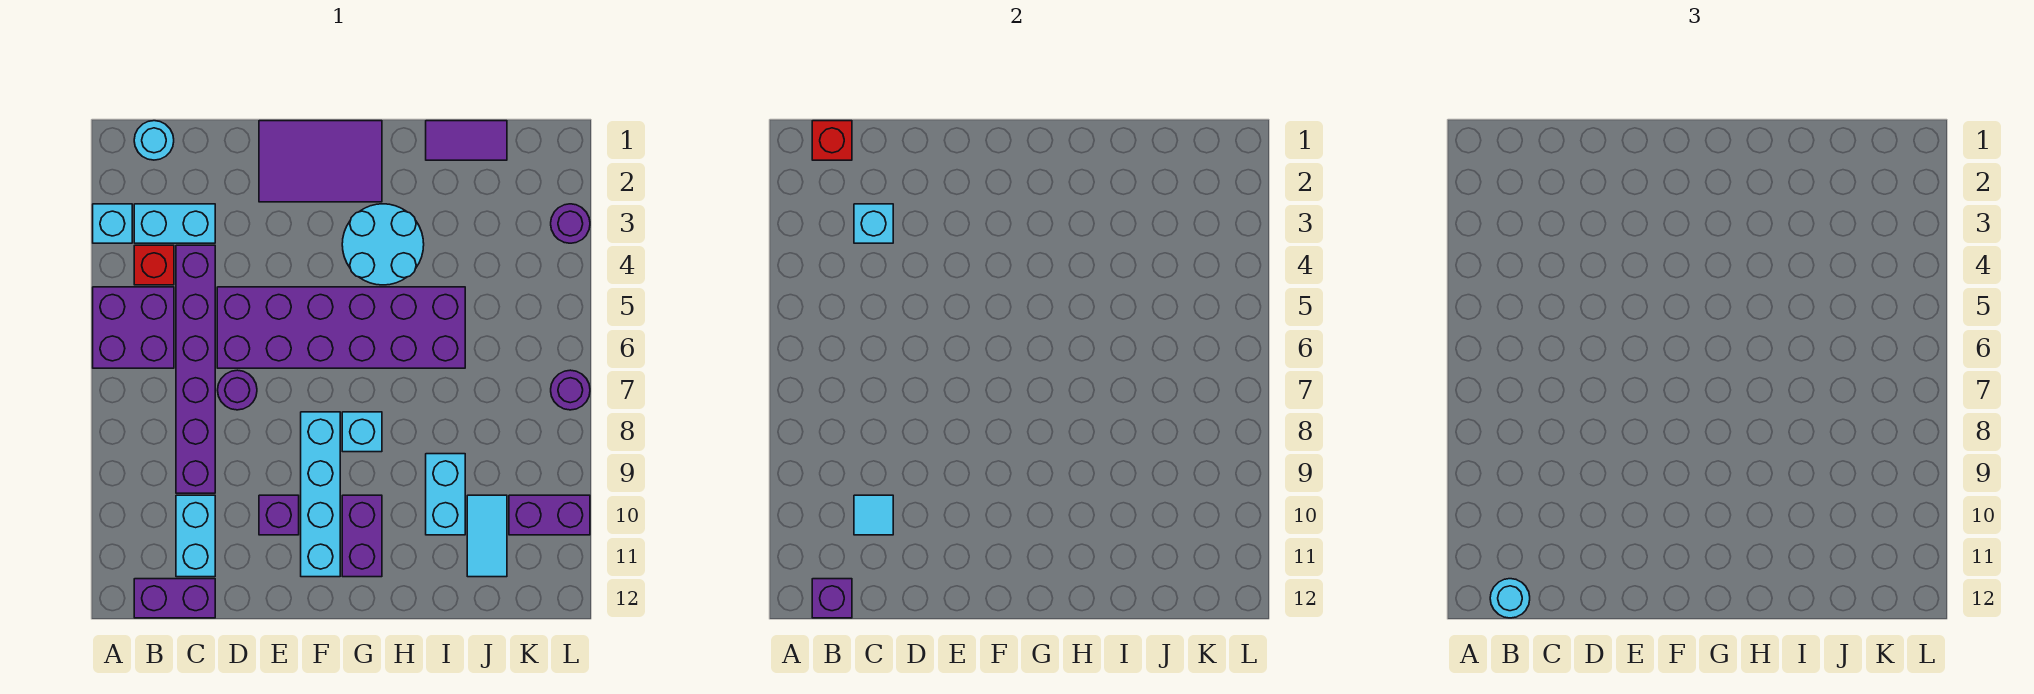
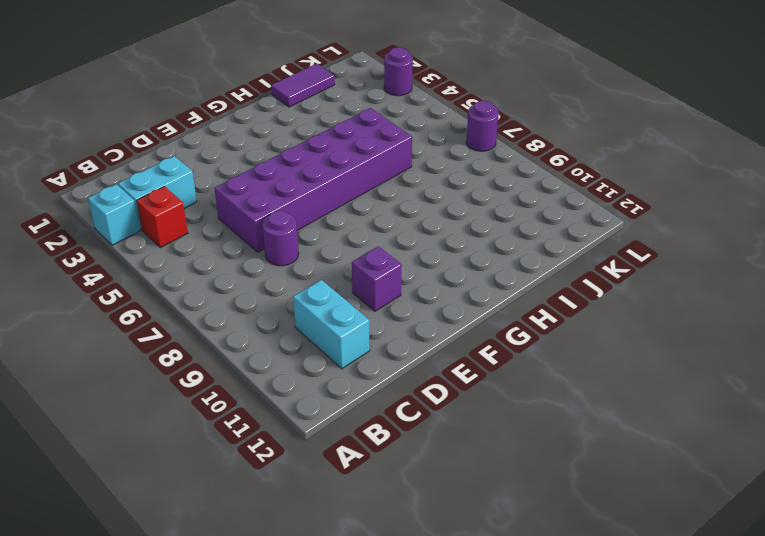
none -> purple 2x2 brick [93,287,174,368]
none -> cyan 1x1 round brick [134,121,174,160]
none -> purple 1x2 brick [134,579,215,618]

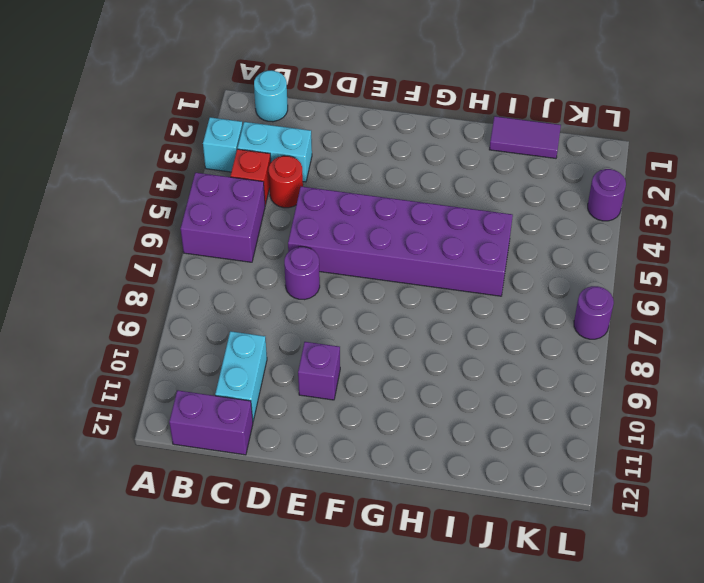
red 1x1 round brick [269,156,303,208] -> purple 1x6 brick [176,245,215,493]
none -> purple 2x3 tile [259,121,382,202]
none -> cyan 1x4 brick [301,412,340,577]
none -> cyan 2x2 round brick [342,204,424,285]

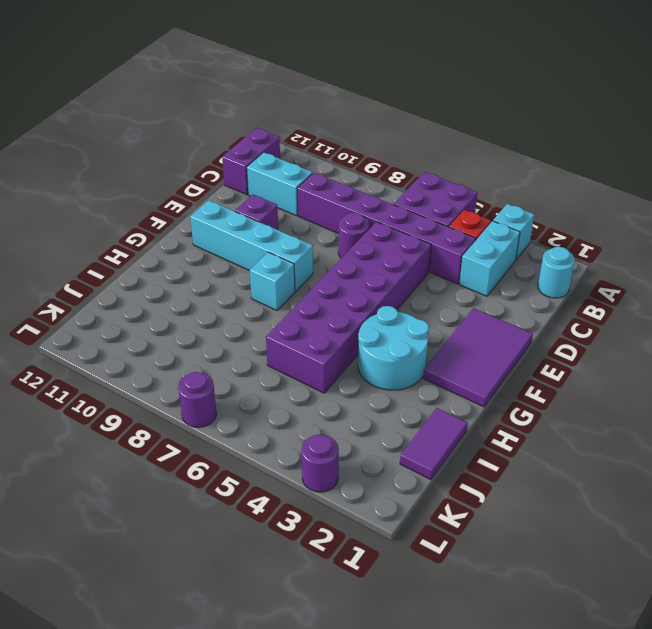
none -> purple 1x2 brick [342,495,382,577]
none -> cyan 1x2 brick [426,454,465,535]
none -> cyan 1x2 tile [467,495,507,577]

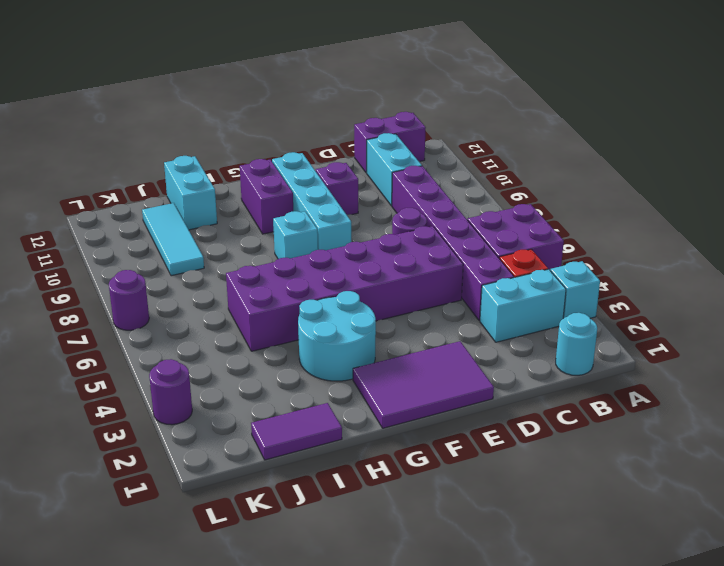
cyan 1x2 brick [164,156,217,230] -> cyan 1x2 brick moved to [426,454,465,535]
cyan 1x3 tile [142,203,204,276] -> cyan 1x2 tile [467,495,507,577]
none -> purple 1x2 brick [509,495,590,535]
none -> red 1x1 brick [812,121,852,160]
none -> purple 1x1 brick [812,579,852,618]

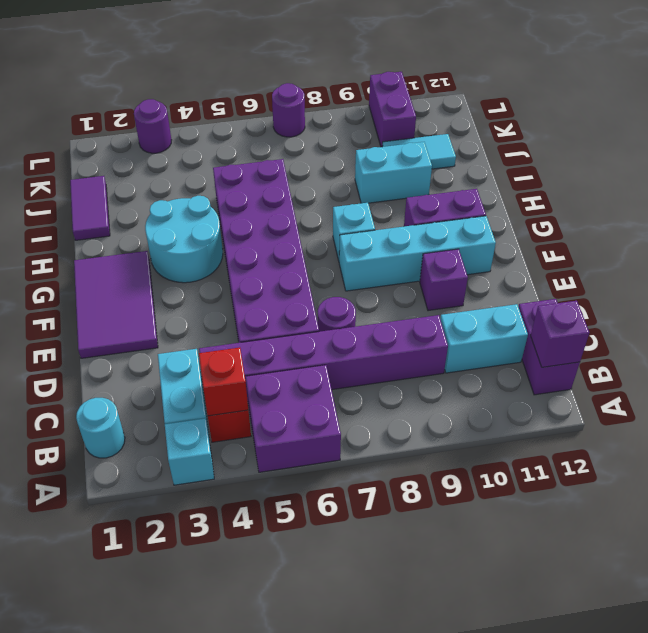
red 1x1 brick [199,348,248,416] -> red 1x1 brick moved to [812,121,852,160]
none -> cyan 1x1 brick [854,204,893,243]
none -> cyan 1x1 tile [854,495,893,535]
none -> cyan 1x1 round brick [1490,579,1530,618]

